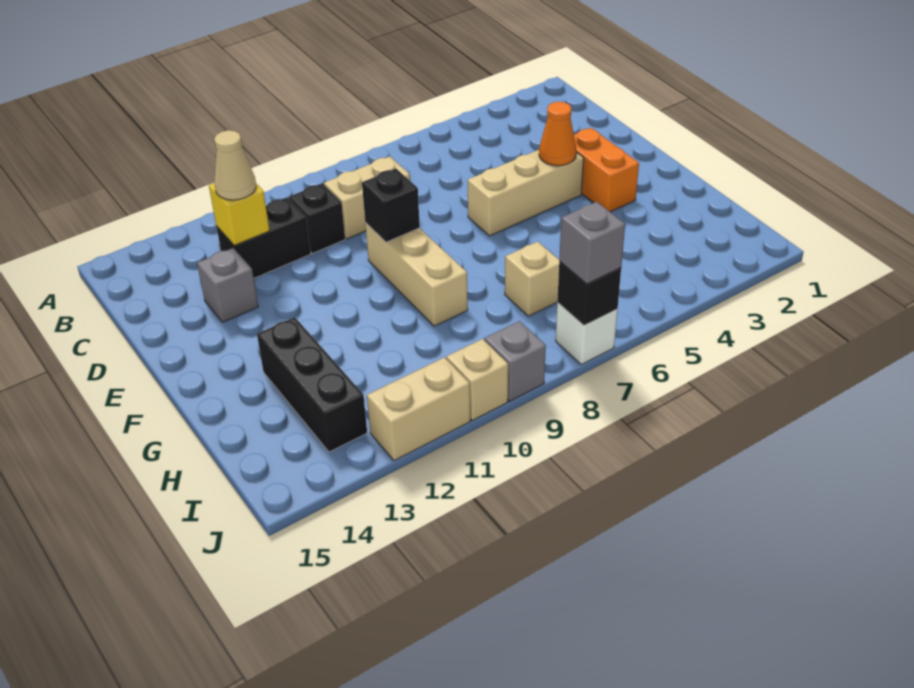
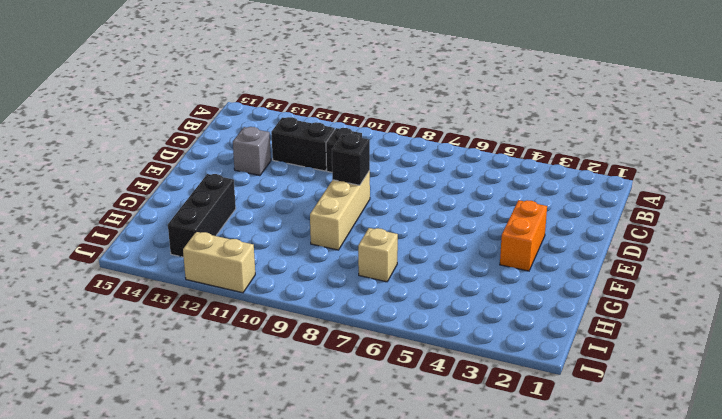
none -> tan 1x2 brick [324,156,410,239]
none -> tan 1x3 brick [467,150,584,236]
none -> white 1x1 brick [556,303,617,364]

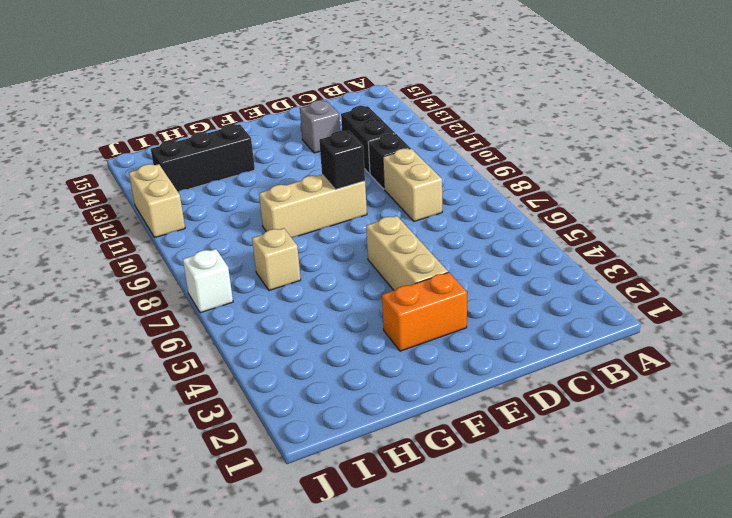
none -> grey 1x1 brick [484,321,546,401]
none -> tan 1x1 brick [446,339,508,421]
none -> yellow 1x1 brick [209,183,270,245]

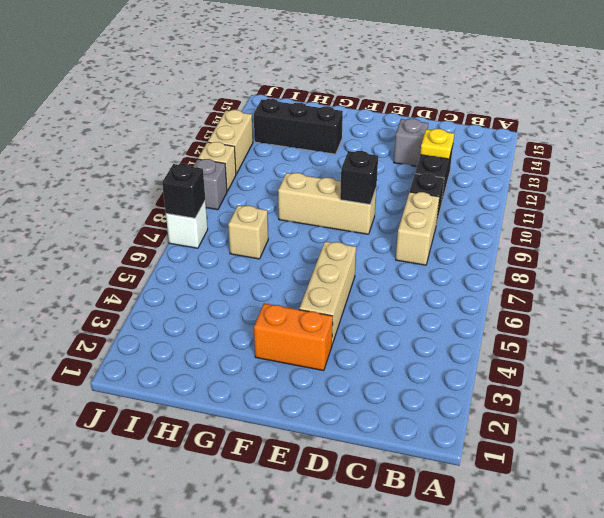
yellow 1x1 plate [420,129,454,159] -> yellow 1x1 brick [209,183,270,245]
none -> orange 1x1 cone [539,102,576,166]
none -> tan 1x1 cone [214,130,256,200]
none -> grey 1x1 brick [559,202,625,284]

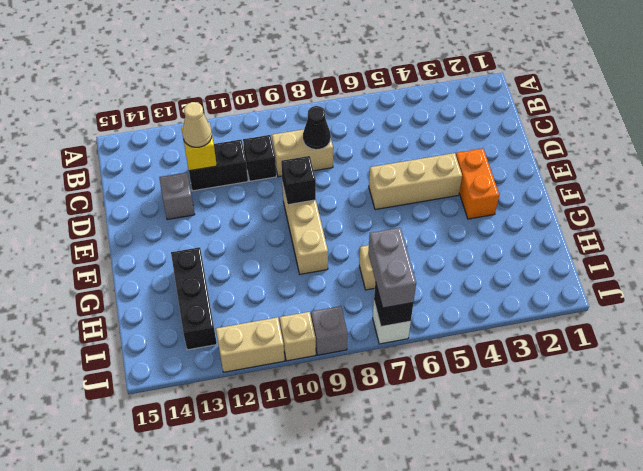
black 1x1 cone [303,106,331,150] -> none
grey 1x2 brick [368,228,416,308] -> grey 1x1 brick [559,202,625,284]
none -> orange 1x1 cone [539,102,576,166]

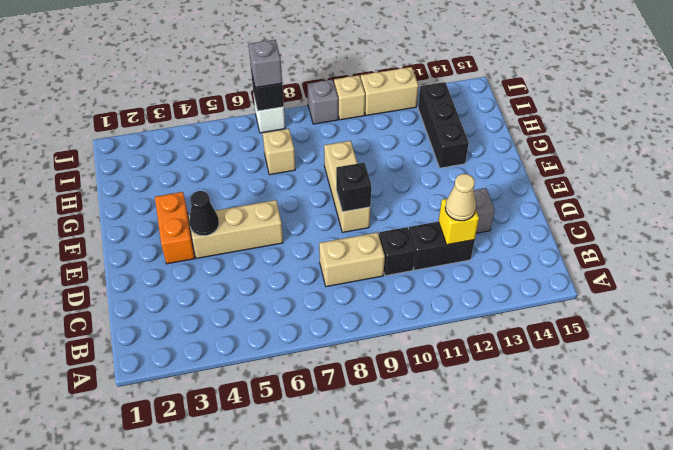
black 1x1 cone [189,191,219,236] -> orange 1x1 cone [539,102,576,166]

